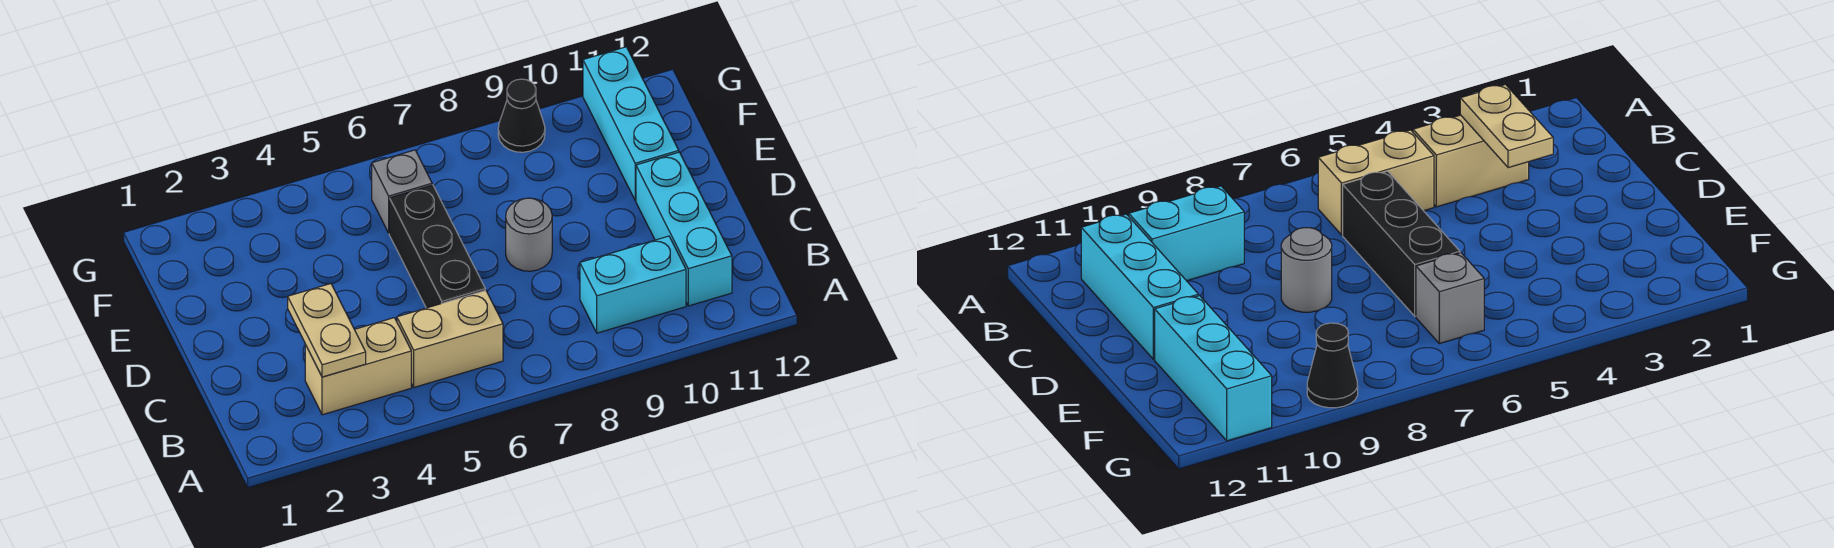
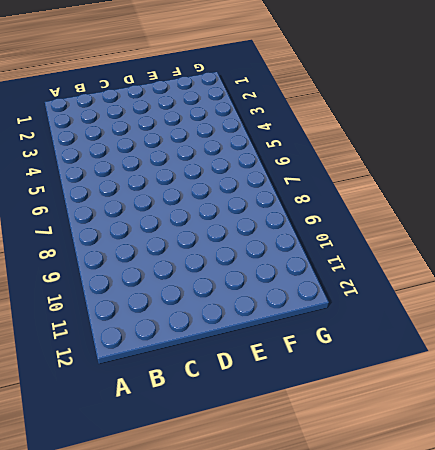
none -> tan 1x2 brick [305,318,411,415]
none -> tan 1x2 brick [397,290,503,387]

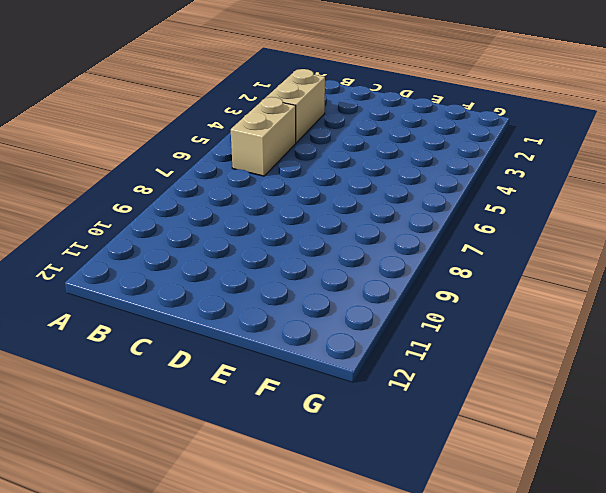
none -> cyan 1x2 brick [580,236,686,333]
none -> cyan 1x3 brick [636,152,732,306]

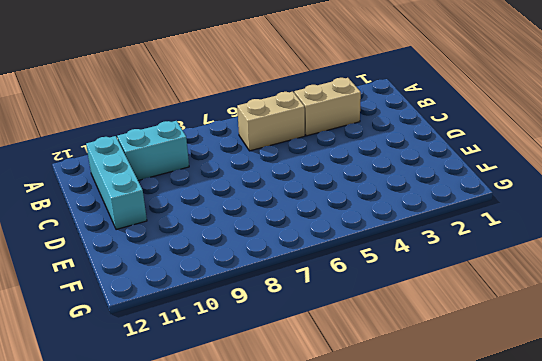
none -> black 1x3 brick [389,185,485,308]
none -> grey 1x1 round brick [506,198,552,271]

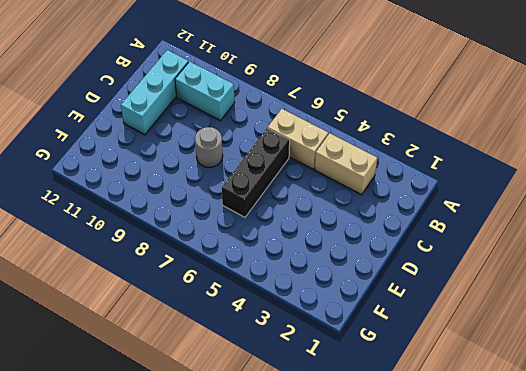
none -> cyan 1x3 brick [583,47,679,201]
none -> grey 1x1 brick [372,150,432,233]

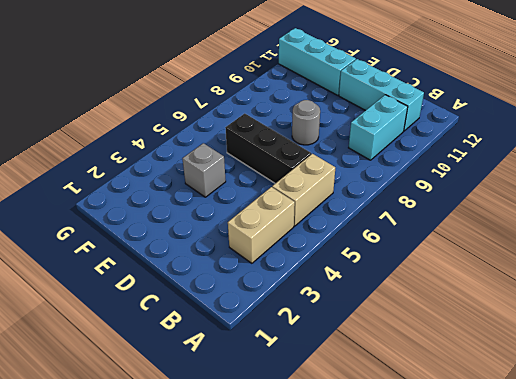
grey 1x1 brick [182,143,226,197] -> grey 1x1 brick moved to [372,150,432,233]
none -> black 1x1 cone [498,79,545,152]
none -> tan 1x2 plate [288,284,366,377]

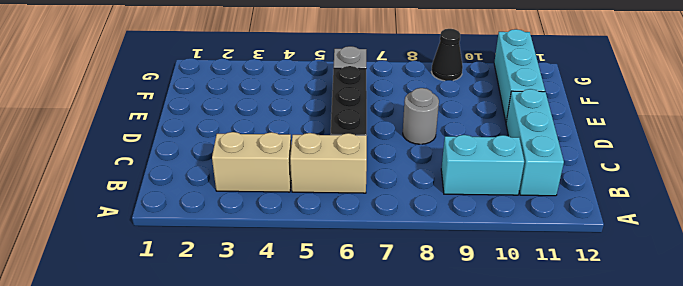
none -> tan 1x2 plate [288,284,366,377]

